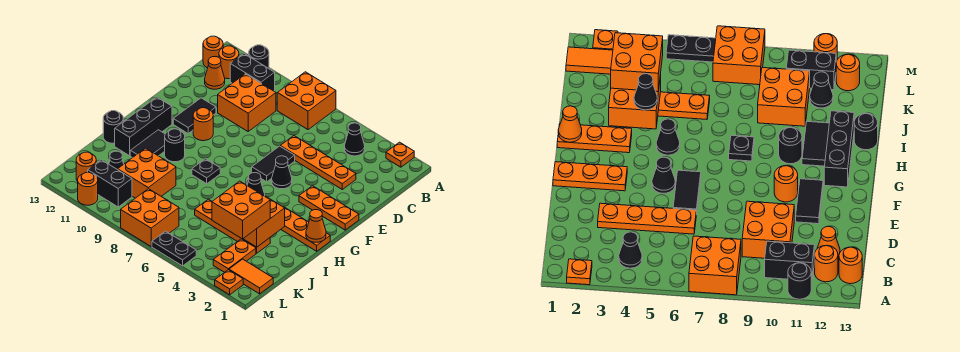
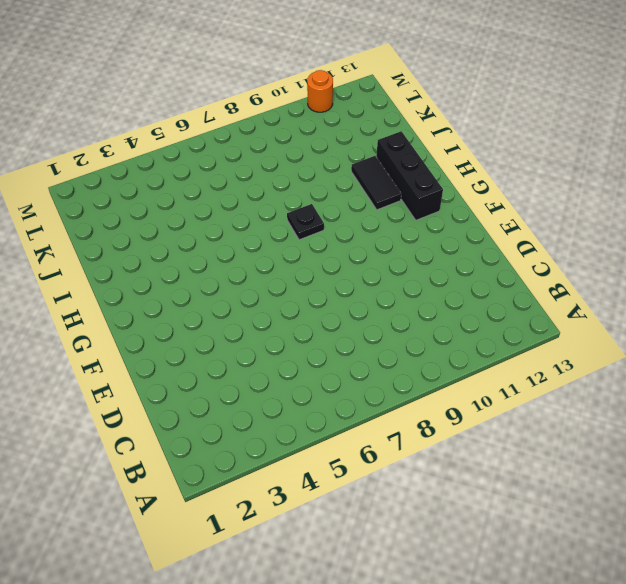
none -> orange 1x1 plate [386,142,414,167]
none -> orange 2x2 brick [277,72,336,130]
none -> black 1x1 round brick [249,45,269,68]
none -> black 1x1 cone [345,123,365,156]

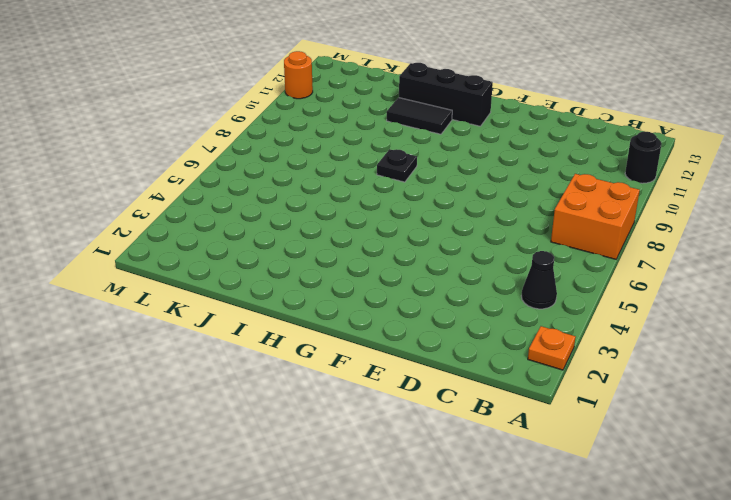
none -> black 1x2 brick [230,54,275,91]
none -> orange 1x1 round brick [219,46,239,79]
none -> orange 1x1 round brick [203,36,223,68]
none -> orange 2x2 brick [218,74,276,131]

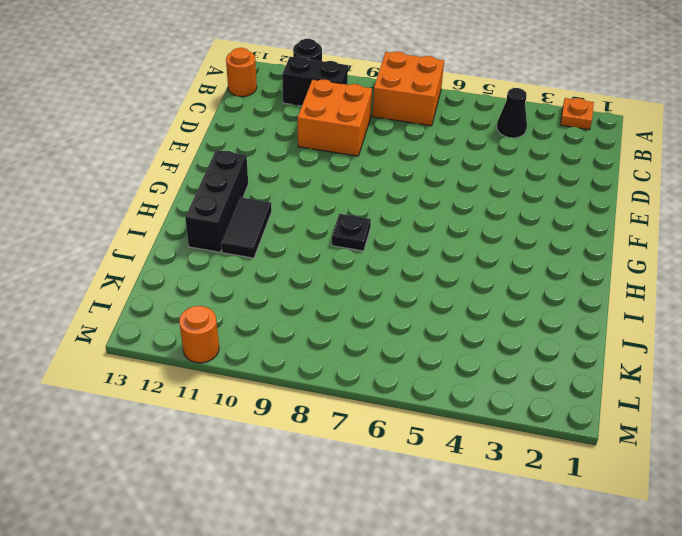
none -> orange 1x1 round brick [219,46,239,79]
none -> orange 1x1 cone [205,57,225,89]
none -> orange 1x4 plate [280,136,356,189]
none -> black 1x2 tile [252,146,295,182]

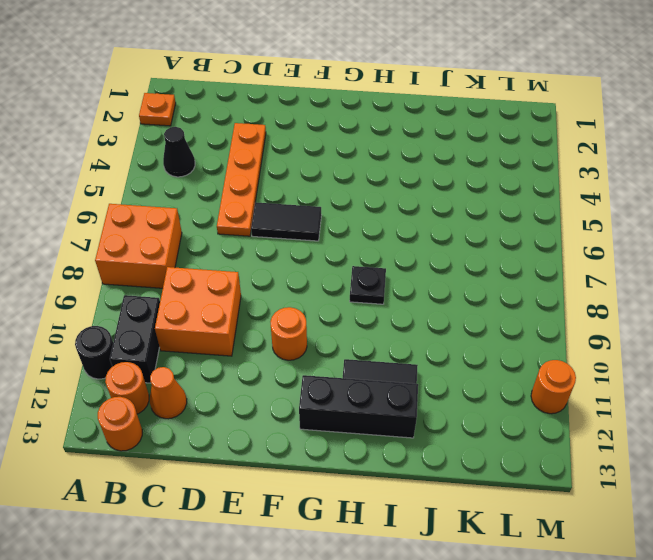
none -> black 1x2 tile [173,98,216,133]
none -> orange 1x3 plate [299,186,359,230]
none -> black 1x1 cone [272,156,292,189]
none -> orange 1x3 plate [281,207,330,251]

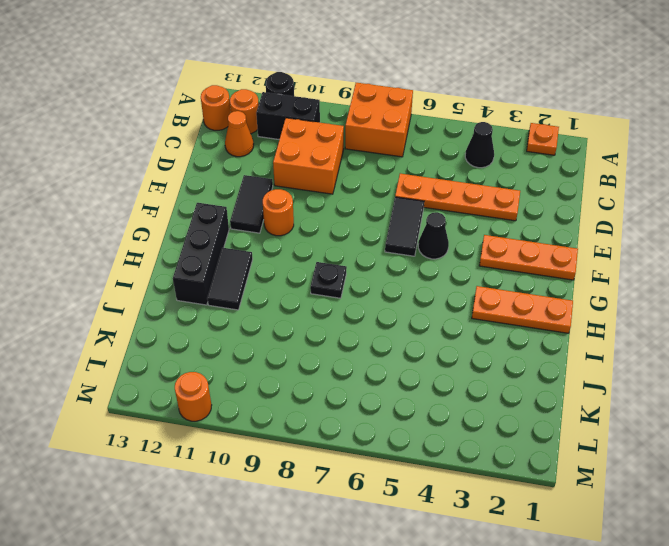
none -> black 1x1 cone [656,119,680,155]
none -> black 1x1 round brick [165,129,185,162]
none -> black 1x1 round brick [103,111,123,143]
none -> orange 1x4 plate [195,199,270,253]

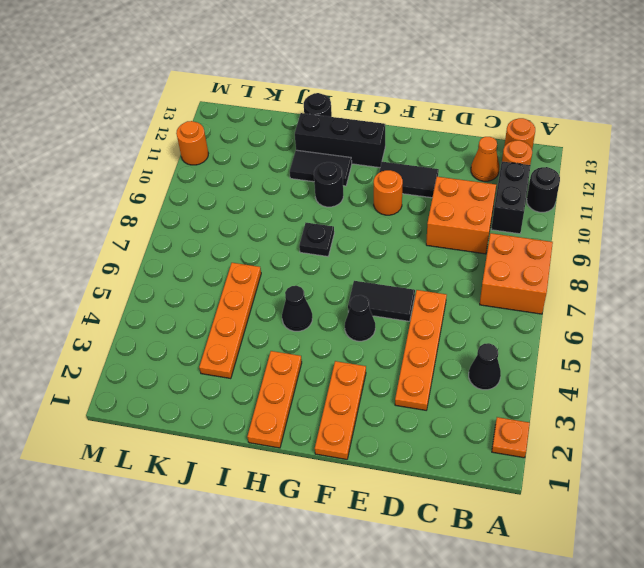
none -> orange 2x2 brick [118,148,176,198]
none -> orange 1x2 plate [213,239,256,272]
none -> black 1x1 cone [109,151,123,170]
none -> orange 1x2 tile [229,259,273,294]

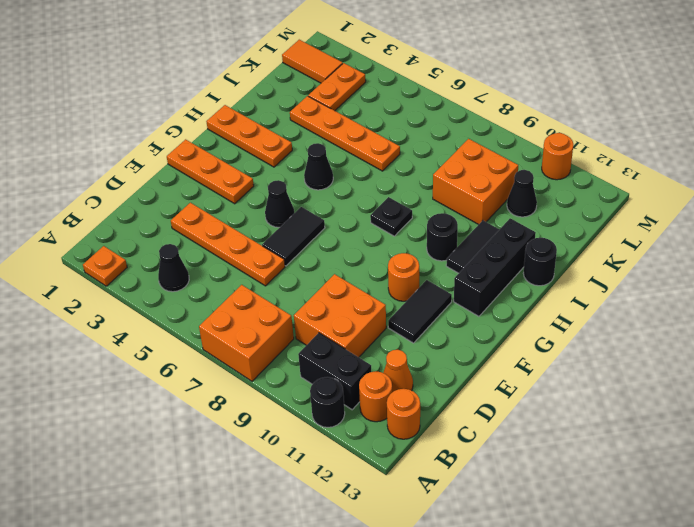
none -> orange 2x2 brick [121,189,179,246]
none -> black 1x2 brick [88,160,132,207]
none -> orange 1x1 round brick [76,152,96,181]
none -> orange 1x1 plate [215,270,243,295]

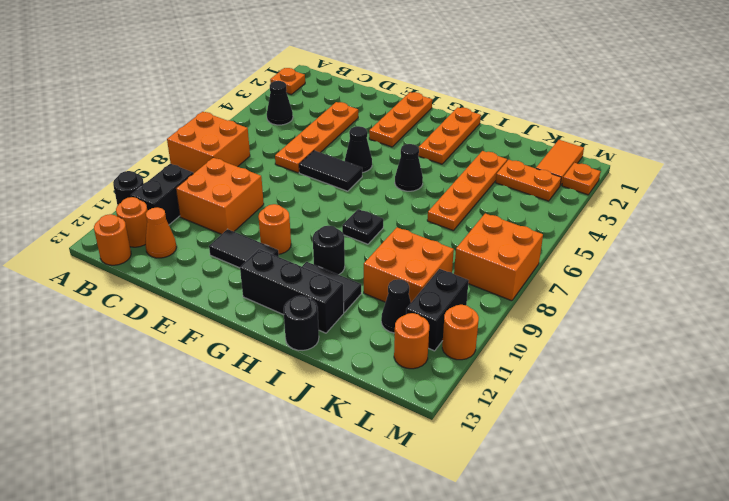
none -> black 1x2 plate [152,231,196,266]
none -> orange 1x1 cone [306,210,326,242]
none -> orange 2x2 brick [243,196,285,247]
none -> black 1x1 cone [247,173,265,196]

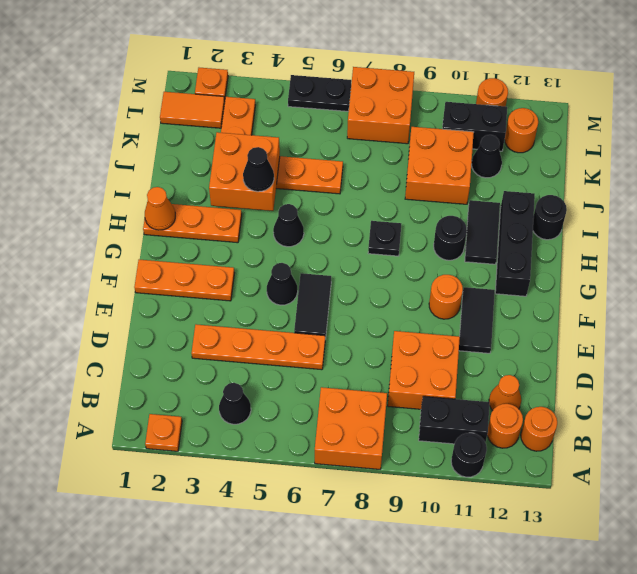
none -> orange 2x2 brick [212,181,270,239]

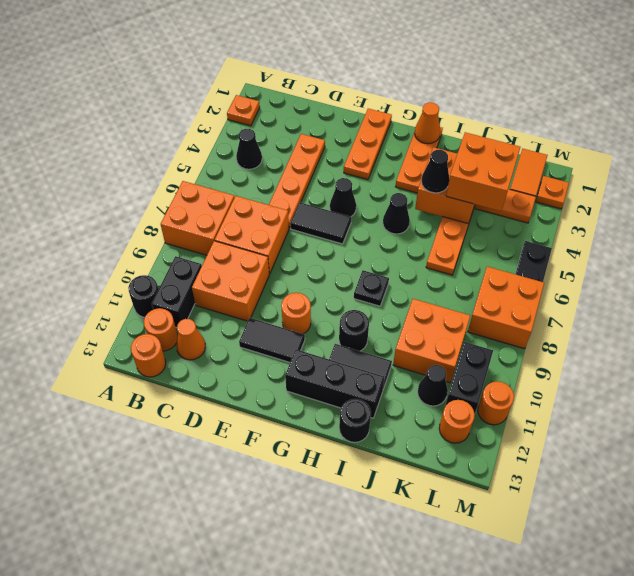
orange 2x2 brick [215,196,289,274] -> none

